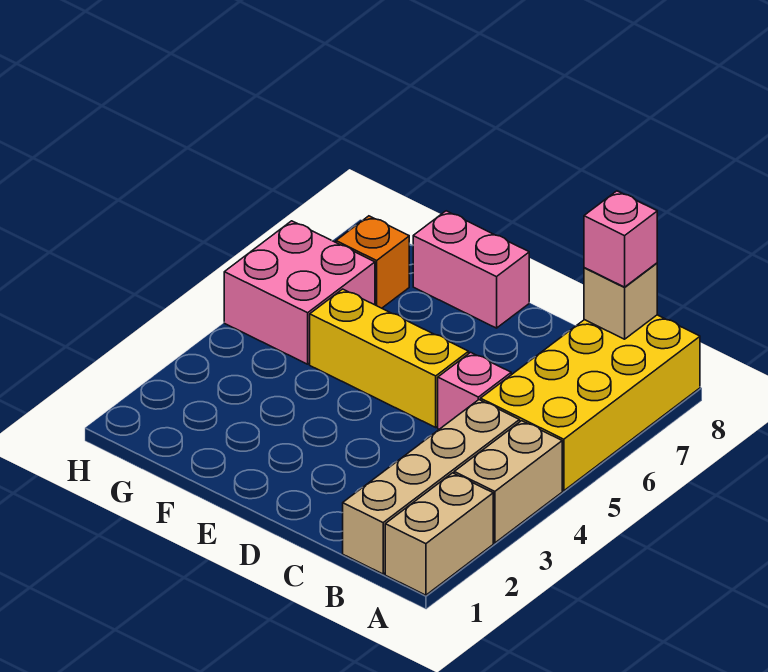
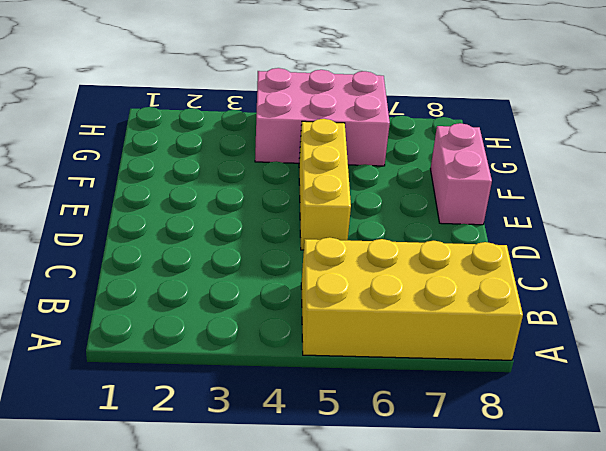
pink 2x3 brick [255,68,390,166] -> pink 2x2 brick [224,221,375,364]
none -> tan 1x2 brick [385,473,493,595]
none -> tan 1x2 brick [454,421,562,543]

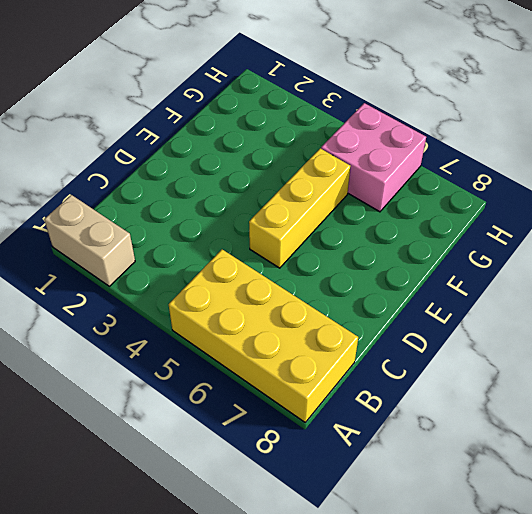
none -> tan 1x2 brick [454,421,562,543]
none -> tan 1x4 brick [343,400,520,574]

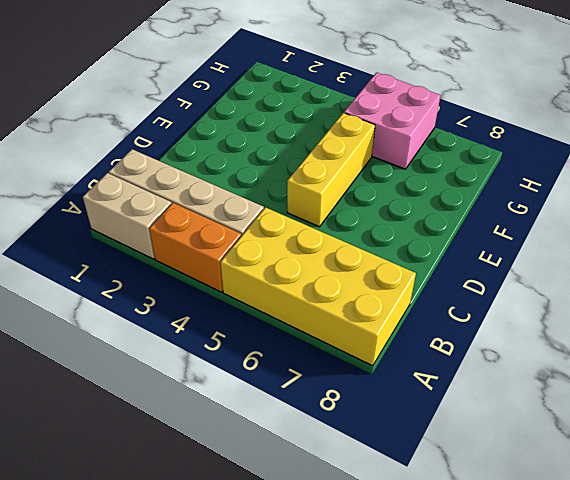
orange 1x2 brick [149,203,241,292] -> tan 1x2 brick [454,421,562,543]
none -> pink 1x1 brick [438,352,511,429]
none -> pink 1x2 brick [413,211,529,328]

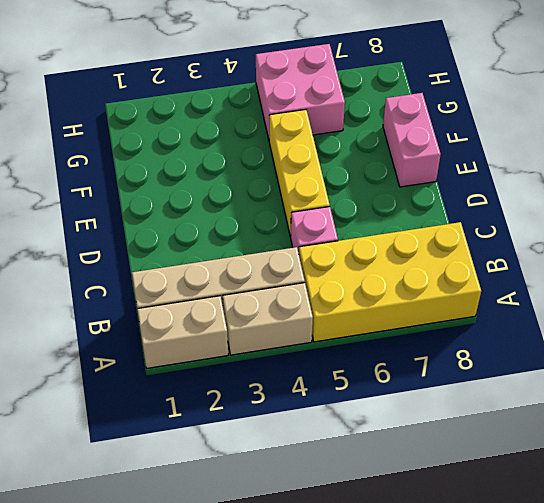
none -> orange 1x1 brick [336,216,409,308]
none -> tan 1x1 brick [584,263,657,339]

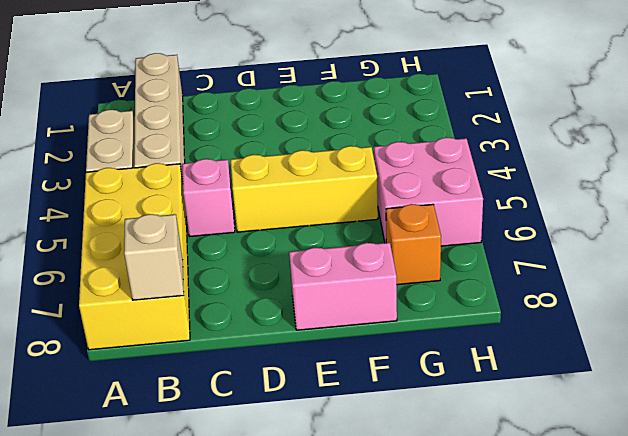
none -> tan 1x2 brick [385,473,493,595]
none -> pink 1x1 brick [584,191,657,287]

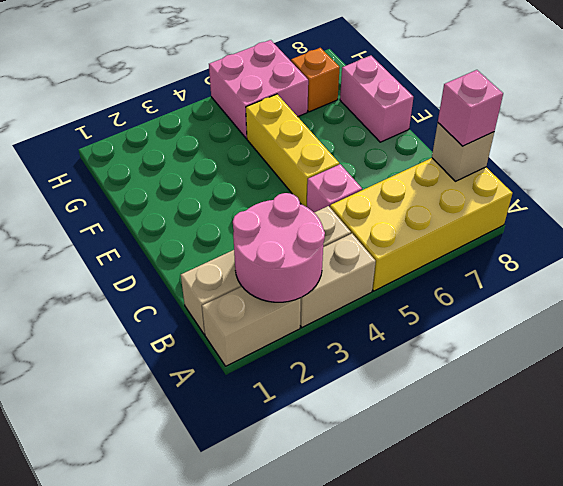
pink 2x2 round brick [233,193,325,302] -> none

